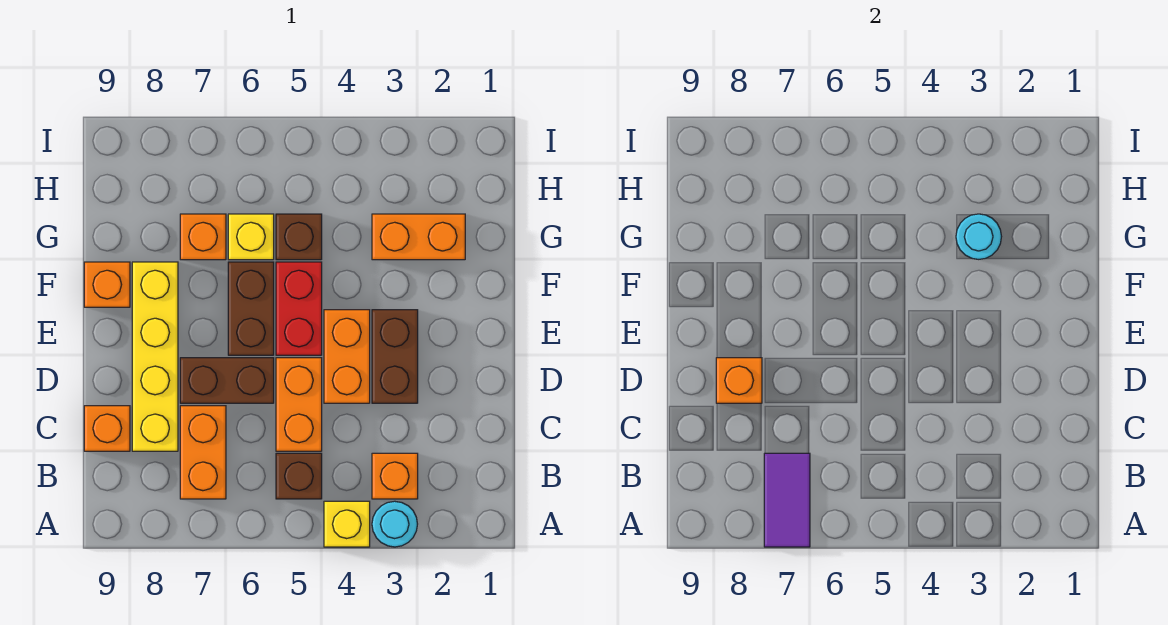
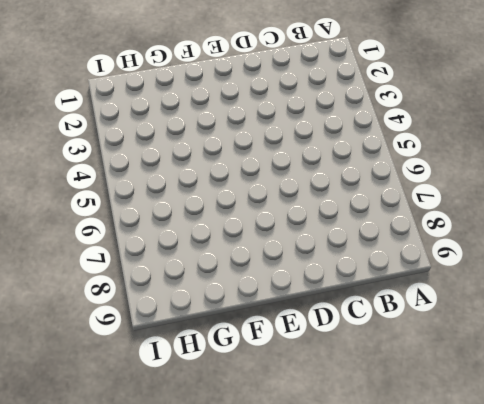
none -> cyan 1x1 round brick [372,501,417,547]
none -> yellow 1x1 brick [324,501,370,547]
none -> orange 1x1 brick [372,453,418,499]

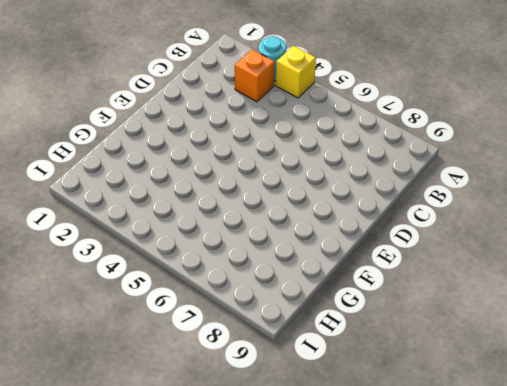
none -> brown 1x1 brick [276,453,322,499]
none -> orange 1x2 brick [180,406,226,499]
none -> orange 1x2 brick [276,358,322,451]

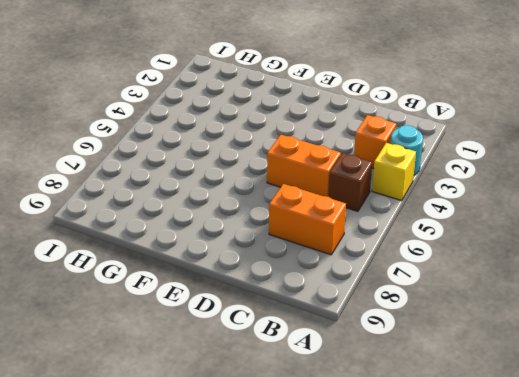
none -> yellow 1x4 brick [132,262,178,451]
none -> orange 1x1 brick [84,406,130,451]
none -> brown 1x2 brick [372,310,418,403]

